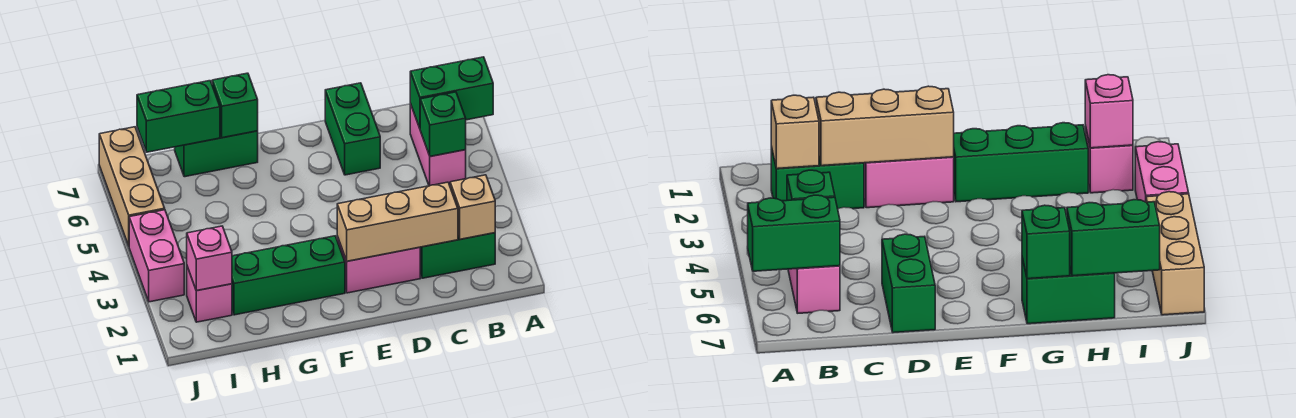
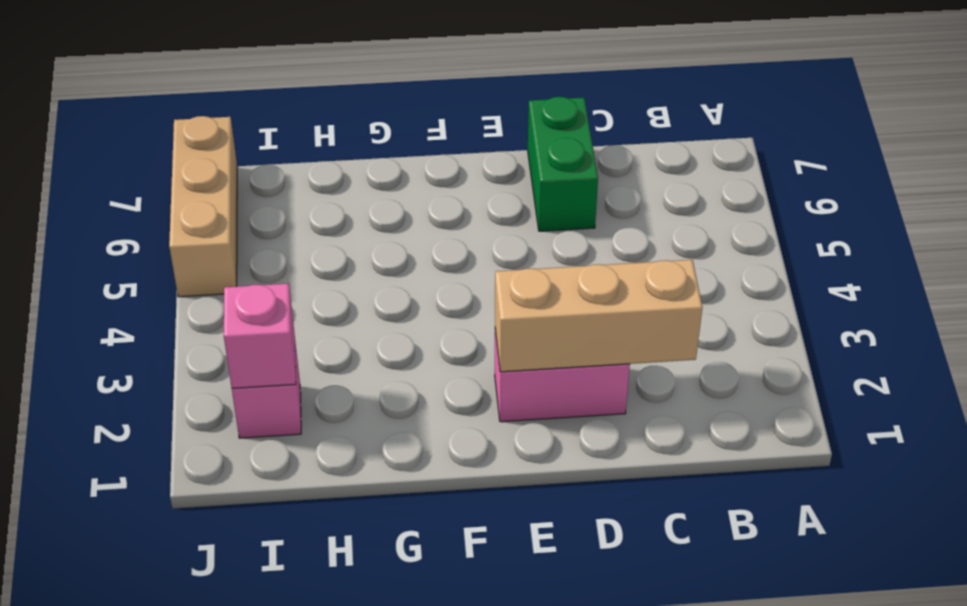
none -> green 1x2 brick [420,233,495,278]
none -> pink 1x2 brick [410,104,466,186]
none -> green 1x3 brick [232,236,345,315]

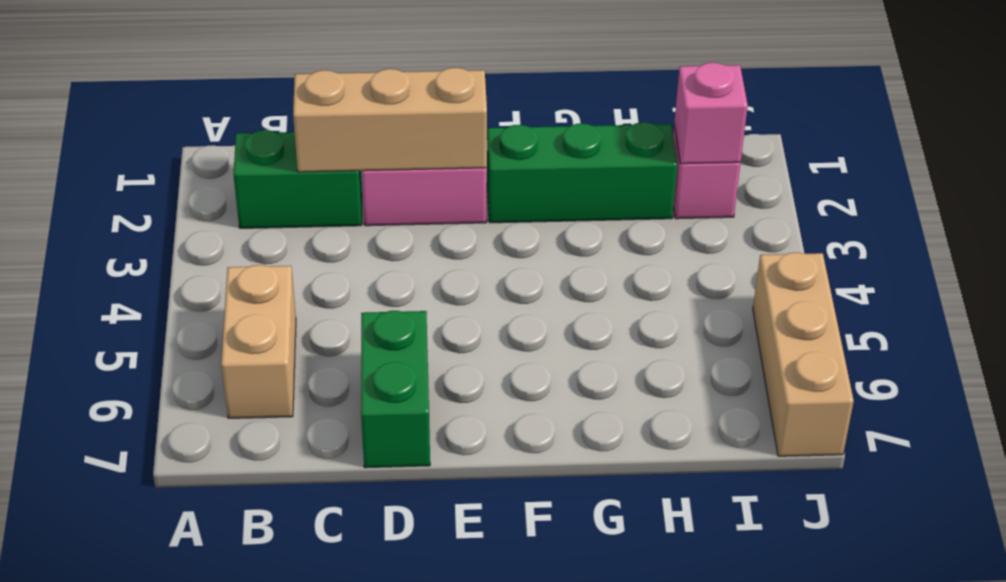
tan 1x2 brick [221,265,296,418] -> pink 1x2 brick [410,104,466,186]
none -> green 1x2 brick [175,131,258,177]
none -> pink 1x2 brick [129,210,184,302]
none -> green 1x2 brick [410,57,493,128]

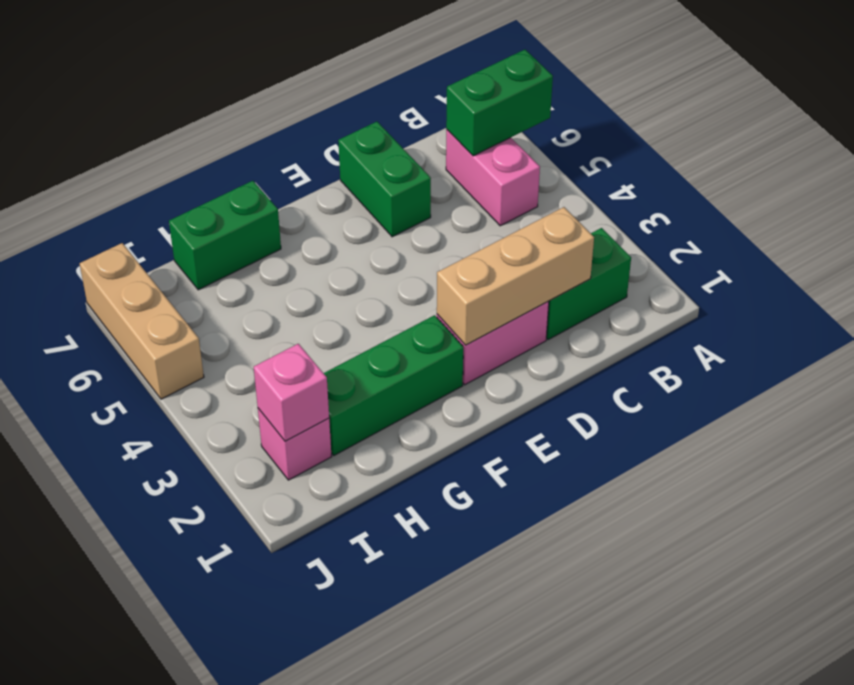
none -> pink 1x2 brick [129,210,184,302]
none -> tan 1x1 brick [450,175,495,239]
none -> green 1x1 brick [420,92,466,156]

